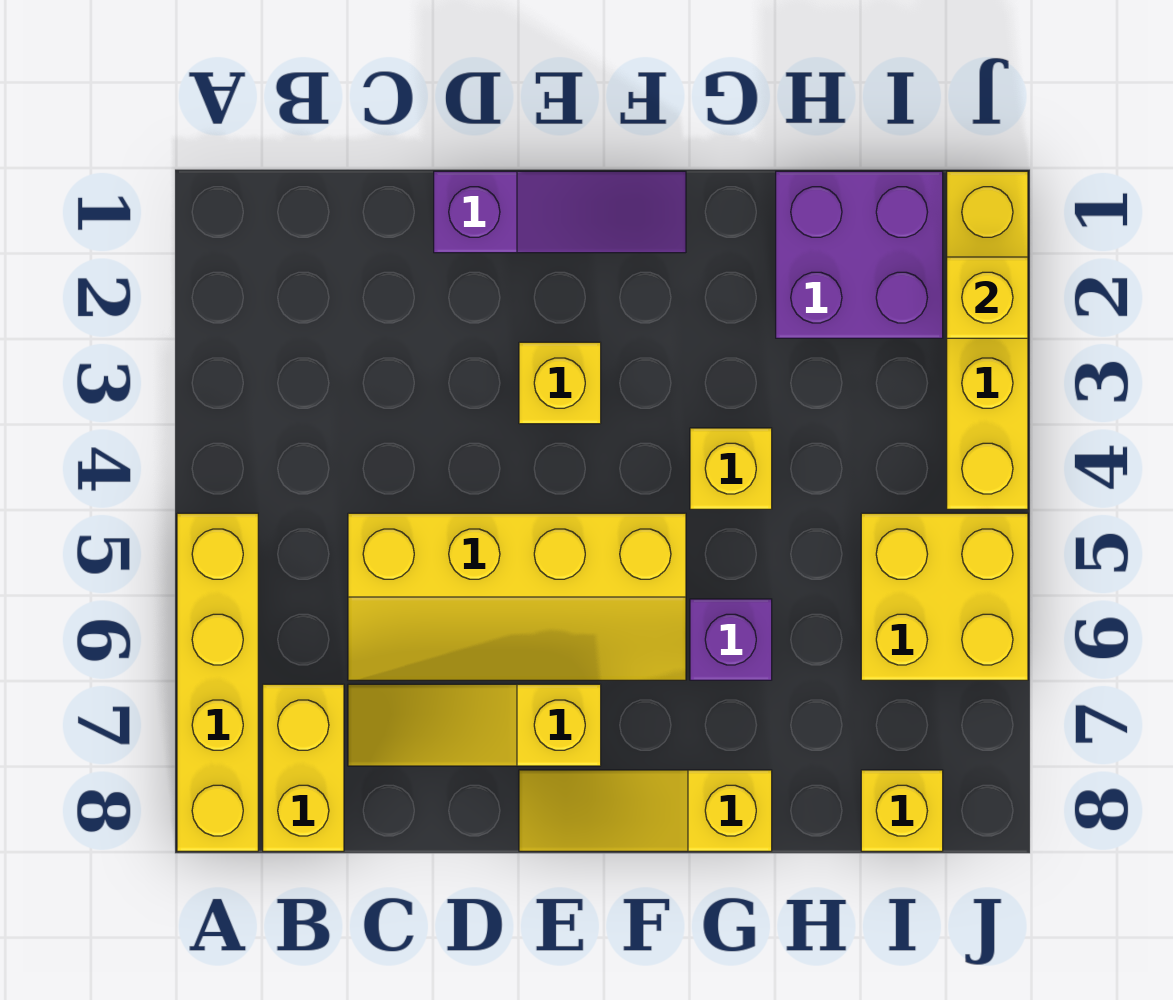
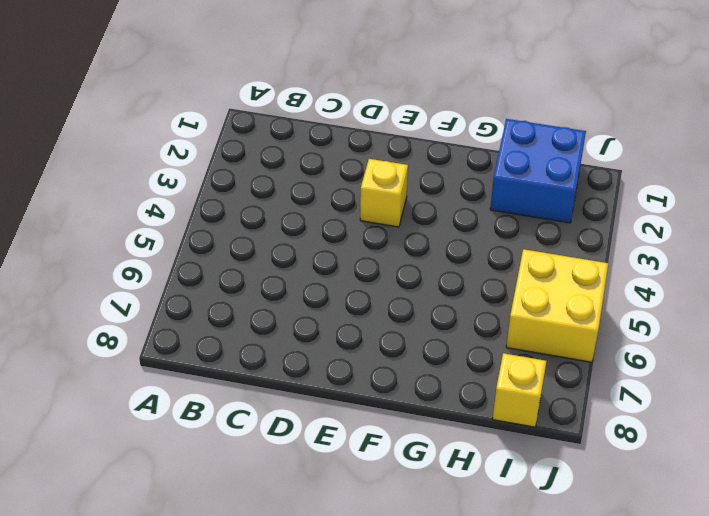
blue 2x2 brick [490,119,586,223] -> purple 2x2 brick [776,171,943,338]
none -> yellow 1x4 brick [177,513,258,851]
none -> yellow 1x2 brick [263,684,344,851]
none -> yellow 2x4 slope [348,513,686,680]

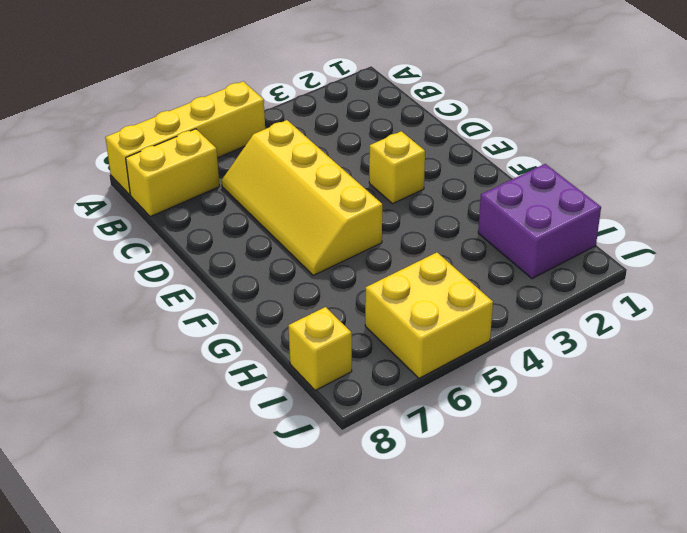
none -> yellow 1x3 slope [348,684,601,766]
none -> purple 1x3 slope [434,171,686,253]
none -> yellow 1x3 slope [519,770,772,851]

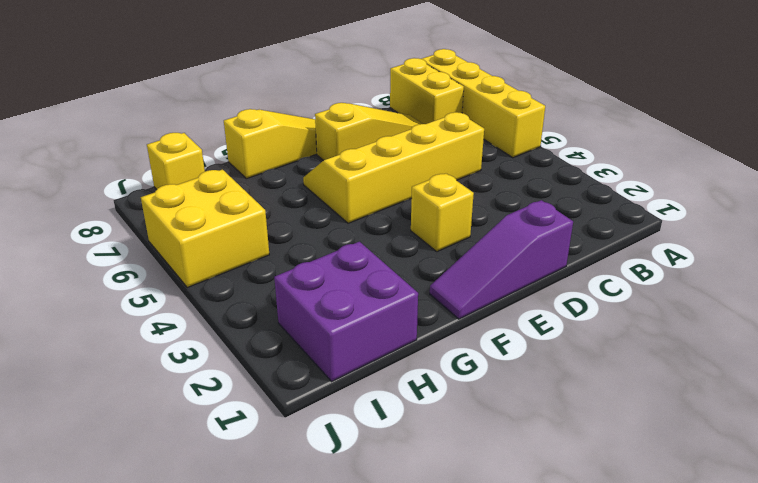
none -> yellow 1x1 brick [690,428,772,509]
none -> purple 1x1 brick [690,599,772,680]
none -> yellow 1x4 brick [947,171,1028,509]

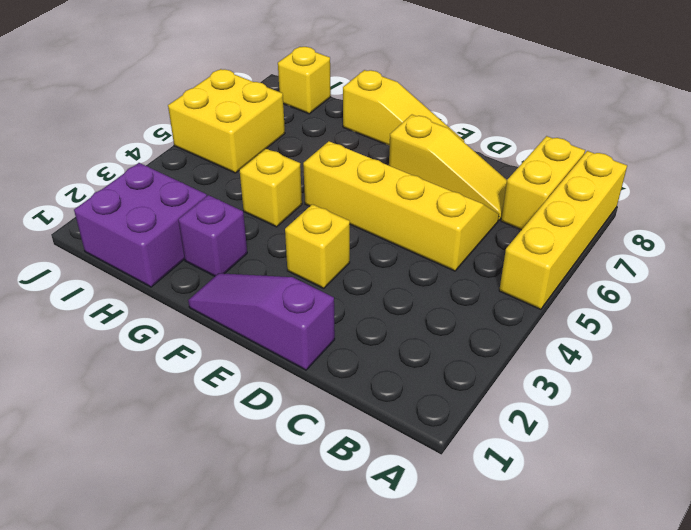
purple 1x1 brick [178,195,247,276] -> purple 1x1 brick moved to [690,599,772,680]
none -> yellow 1x4 brick [947,171,1028,509]
none -> yellow 1x1 brick [947,257,1028,338]

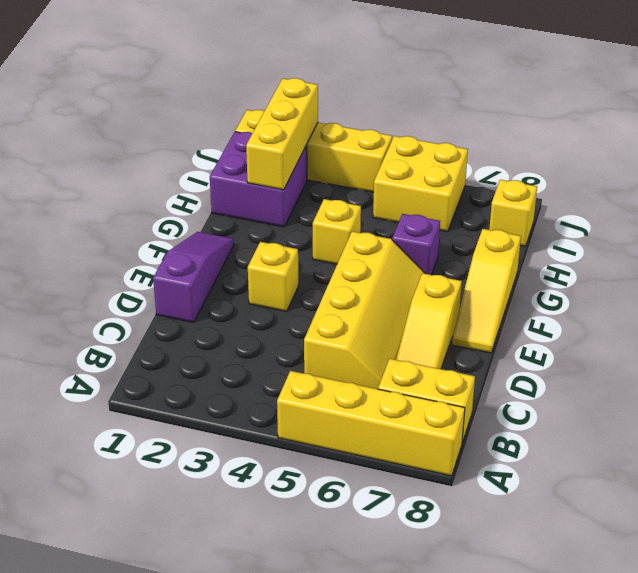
yellow 1x3 brick [246,78,318,190] -> yellow 1x1 brick [947,257,1028,338]

